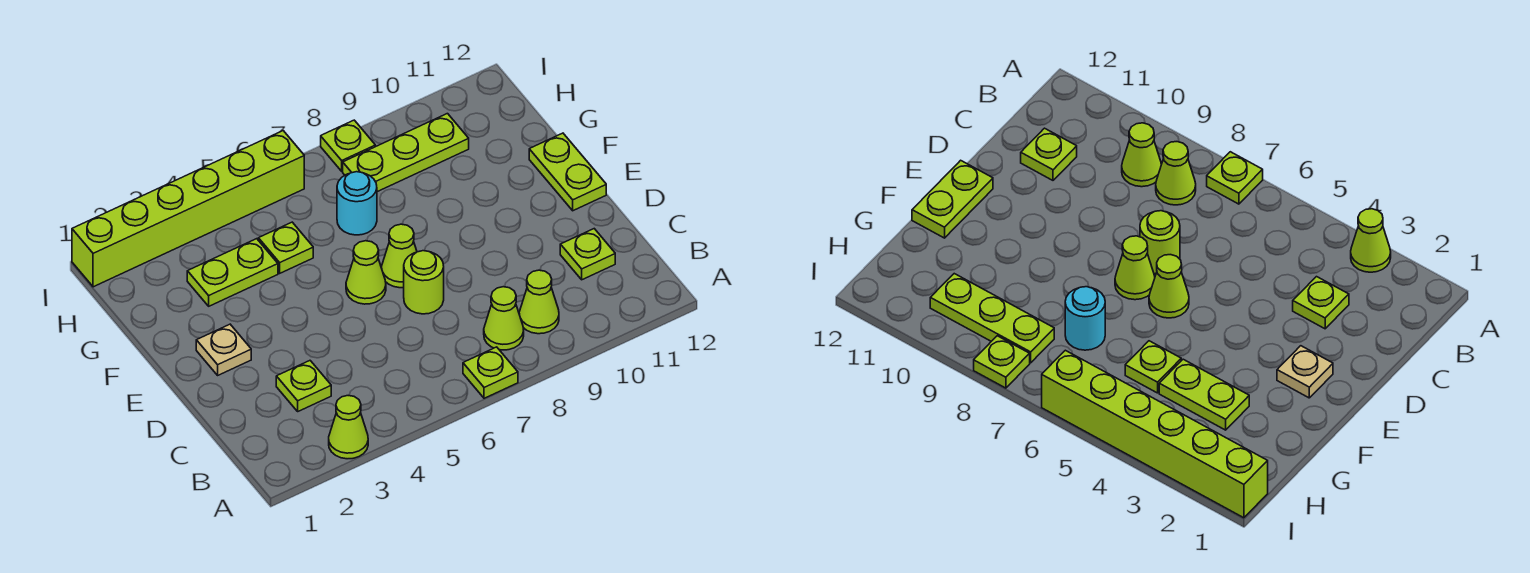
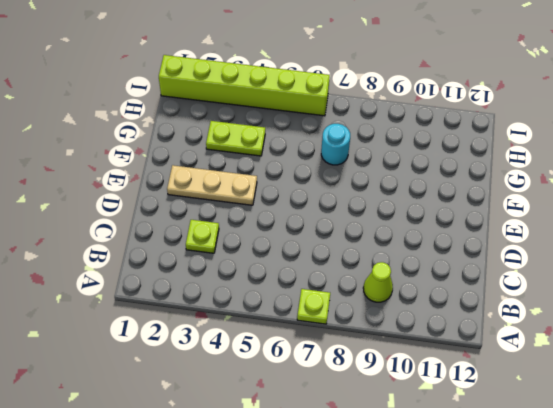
tan 1x3 plate [167,165,257,205] -> tan 1x1 plate [196,324,251,375]
none -> lime 1x1 cone [329,396,368,459]
none -> lime 1x1 cone [484,287,524,350]
none -> lime 1x1 plate [560,229,615,280]

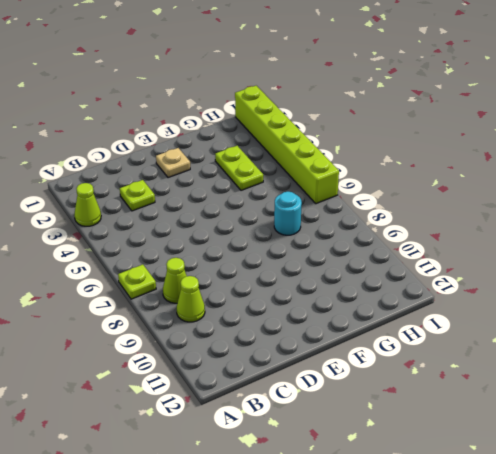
none -> lime 1x1 plate [560,229,615,280]
none -> lime 1x1 round brick [404,251,444,314]
none -> lime 1x1 cone [346,241,386,304]

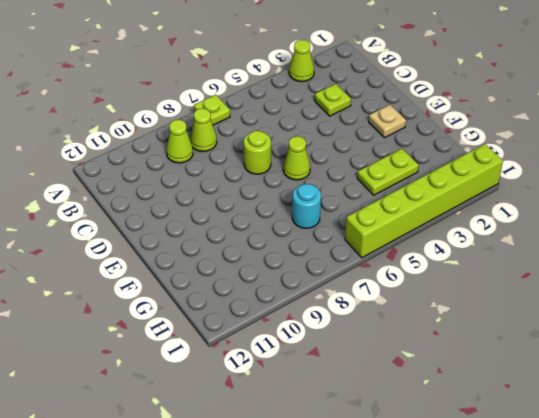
none -> lime 1x1 plate [560,229,615,280]
none -> lime 1x1 cone [382,224,417,288]
none -> lime 1x2 plate [529,133,606,211]

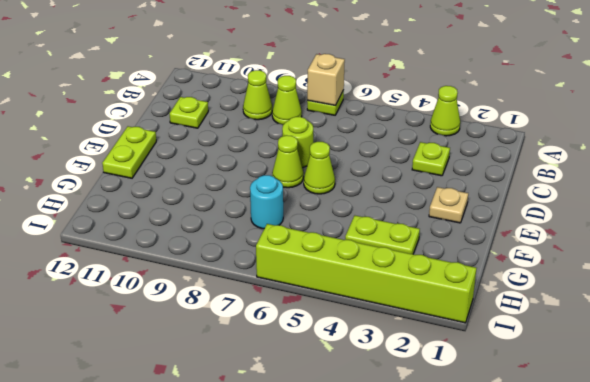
tan 1x1 brick [307,54,345,106] -> none
none -> lime 1x1 plate [258,222,313,273]
none -> lime 1x3 plate [343,114,469,192]
none -> lime 1x1 plate [321,120,375,171]

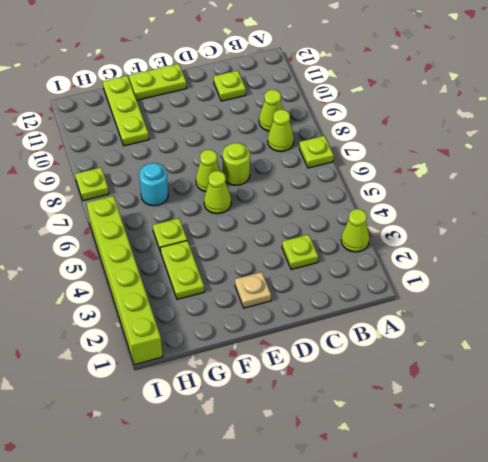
lime 1x3 plate [103,76,149,146] -> lime 1x3 plate moved to [343,114,469,192]

